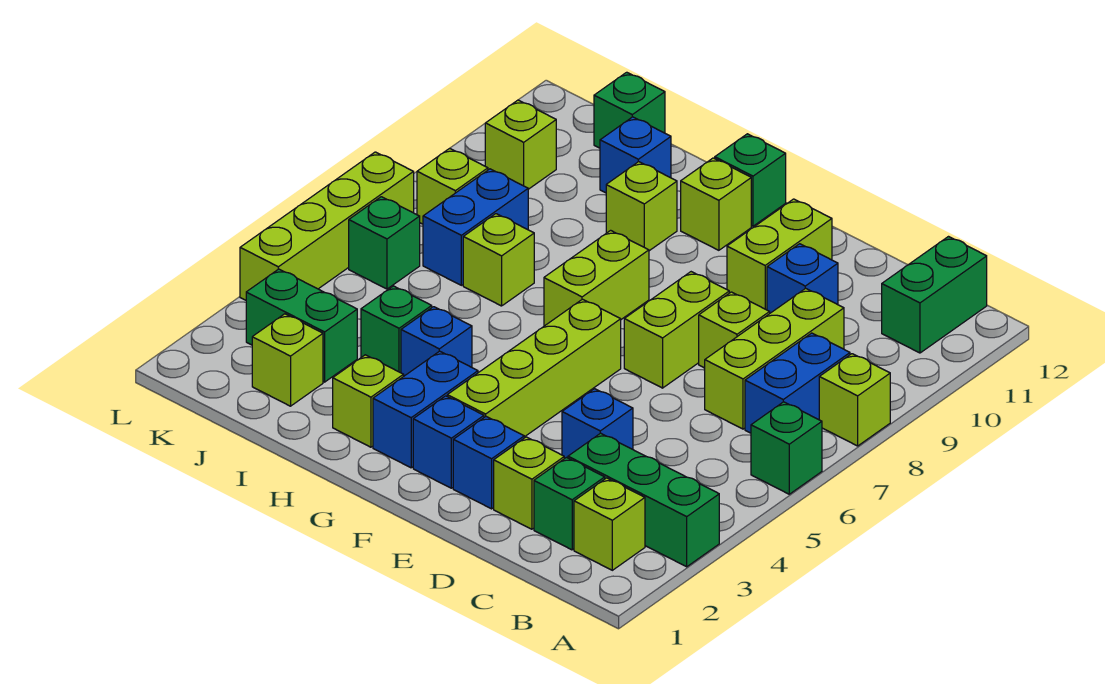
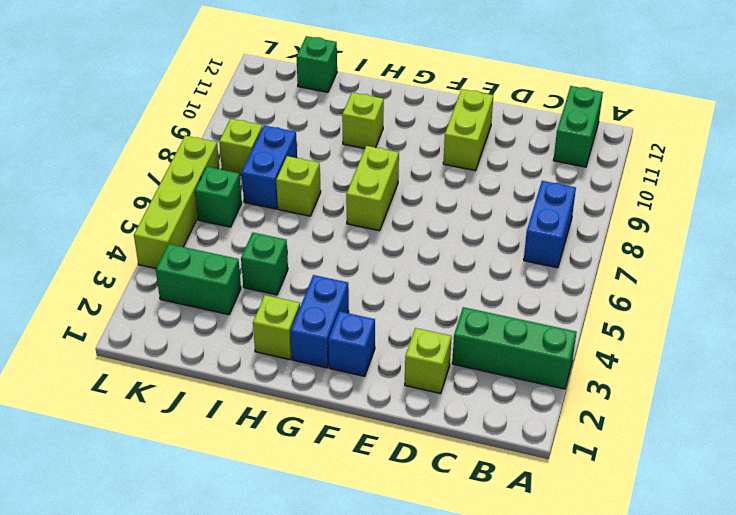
none -> green 1x1 brick [751,402,822,494]
none -> lime 1x1 brick [819,354,890,446]
none -> lime 1x1 brick [574,478,645,570]
none -> green 1x1 brick [534,458,605,550]

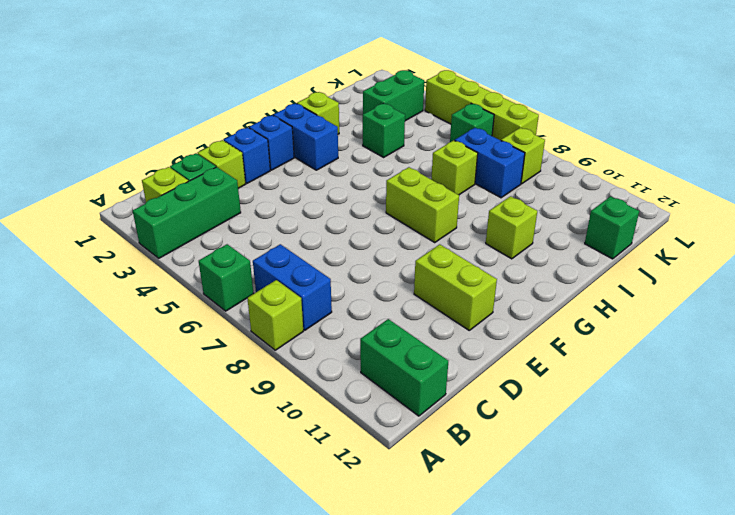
none -> lime 1x3 brick [705,288,844,429]
none -> blue 1x1 brick [562,389,633,459]
none -> lime 1x1 brick [699,292,770,368]
none -> blue 1x1 brick [767,244,838,313]

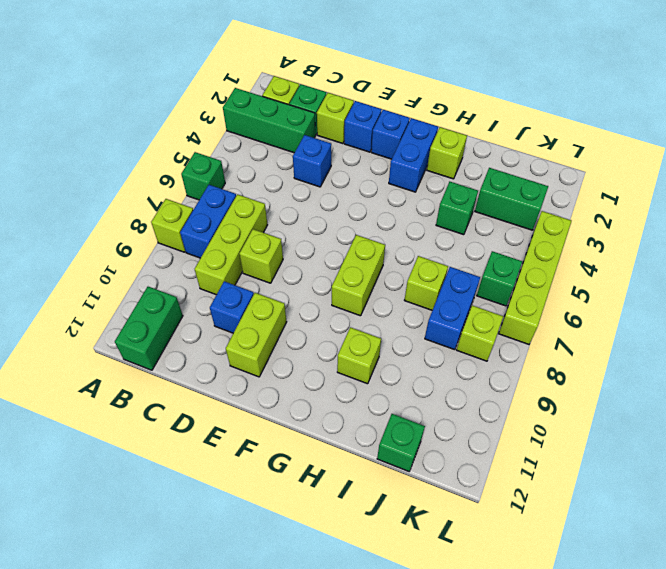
none -> lime 1x2 brick [624,272,729,388]
none -> lime 1x4 brick [447,299,621,437]
none -> lime 1x1 brick [681,158,751,250]
none -> green 1x1 brick [715,134,786,226]

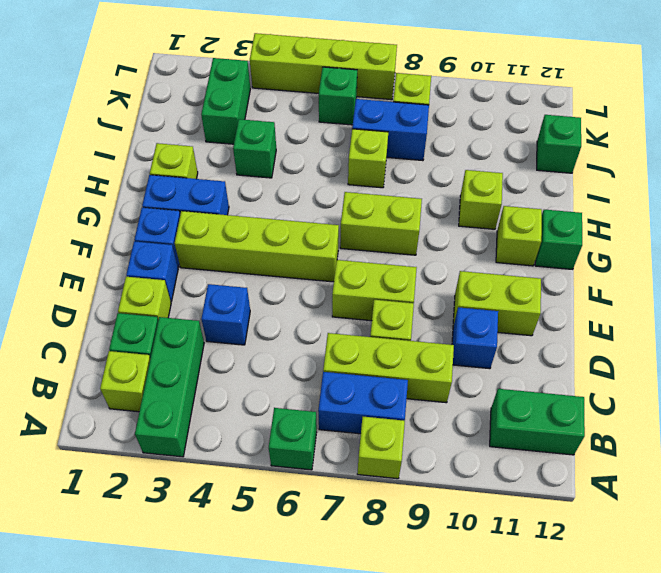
none -> blue 1x1 brick [401,307,472,376]
none -> blue 1x1 brick [600,117,671,193]
none -> lime 1x1 brick [252,314,323,406]
none -> lime 1x1 brick [485,100,556,189]

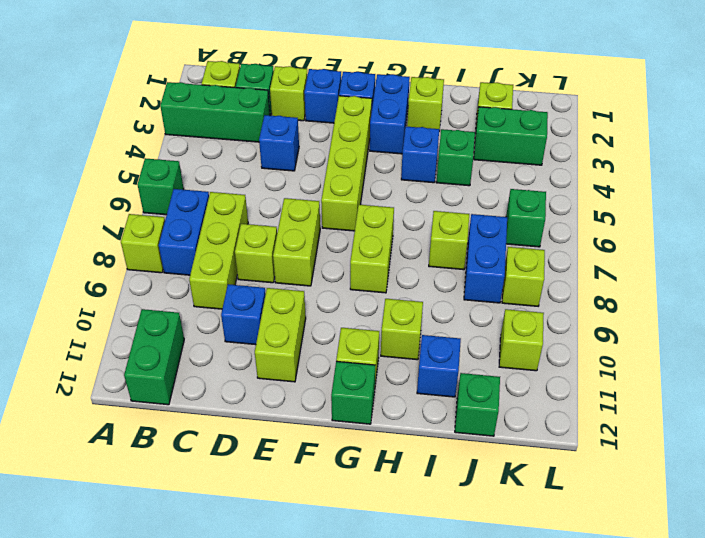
none -> lime 1x4 brick [240,152,414,300]

